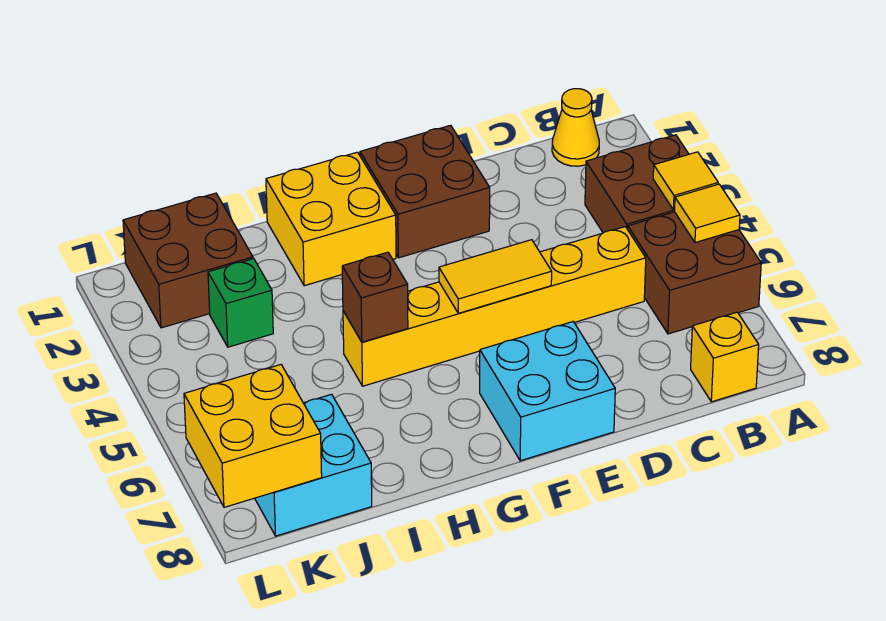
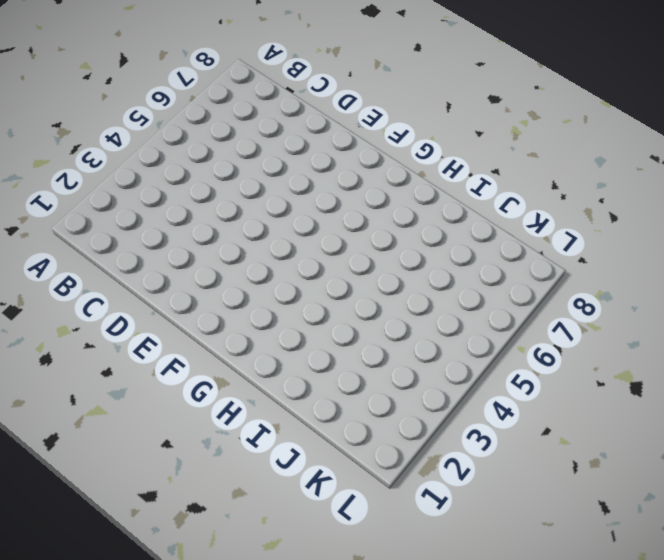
none -> brown 2x2 brick [585,135,689,233]
none -> brown 2x2 brick [628,212,761,334]
none -> yellow 1x1 cone [552,89,599,166]

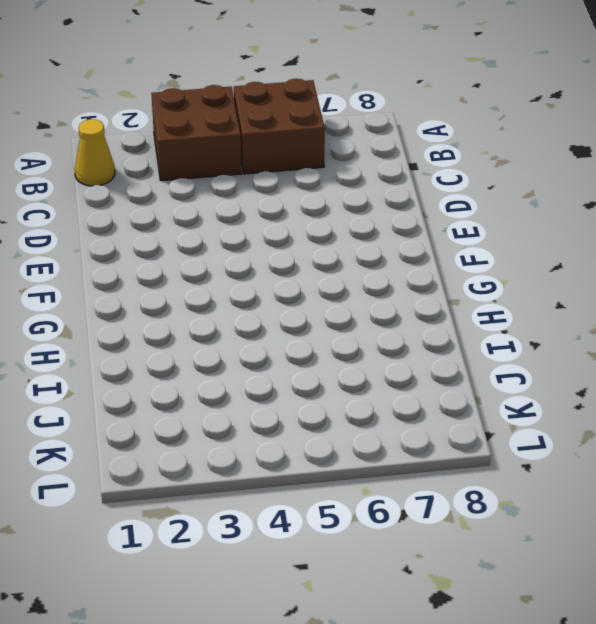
none -> yellow 1x1 brick [691,312,759,402]
none -> yellow 1x6 brick [343,227,646,386]
none -> brown 2x2 brick [360,125,490,258]

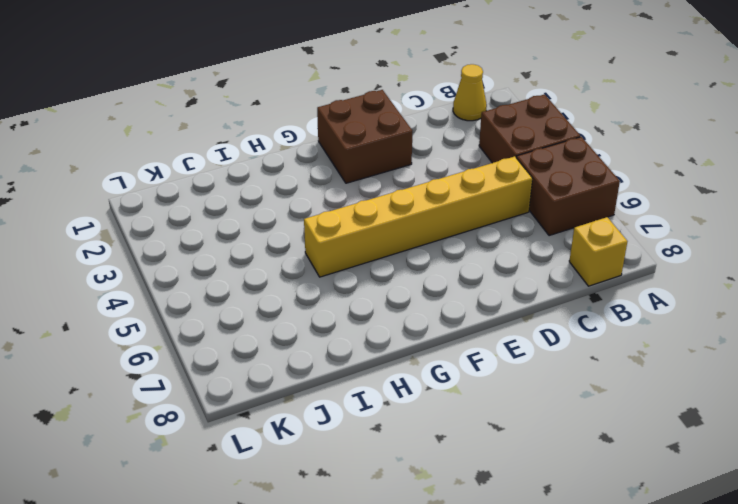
none -> cyan 2x2 brick [480,322,615,461]
none -> yellow 2x2 brick [266,152,396,286]
none -> brown 2x2 brick [123,193,253,328]

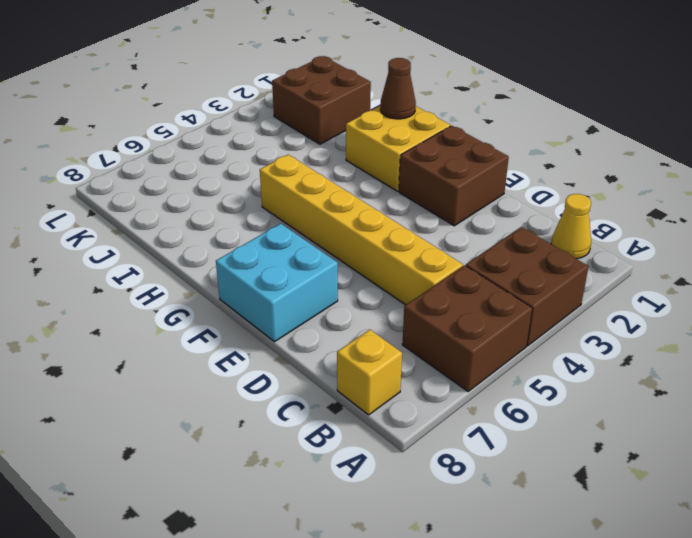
brown 1x1 cone [380,58,416,119] -> none
none -> green 1x1 brick [208,259,273,347]
none -> cyan 2x2 brick [255,394,372,536]
none -> yellow 1x1 tile [653,152,718,210]

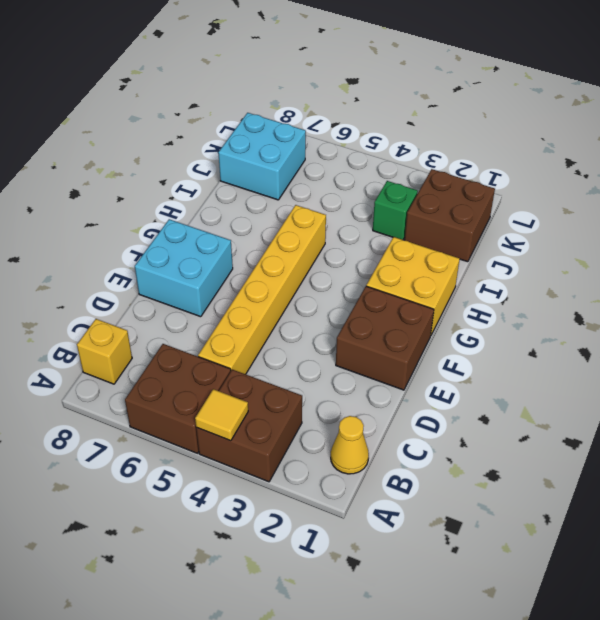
none -> yellow 1x1 tile [674,184,740,243]
none -> yellow 1x2 tile [439,240,552,313]
none -> brown 1x1 brick [342,252,408,342]

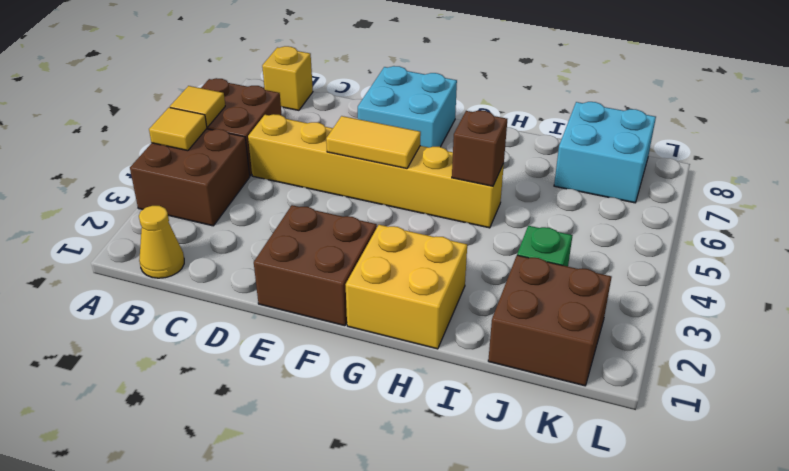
none -> yellow 2x2 brick [184,365,322,507]

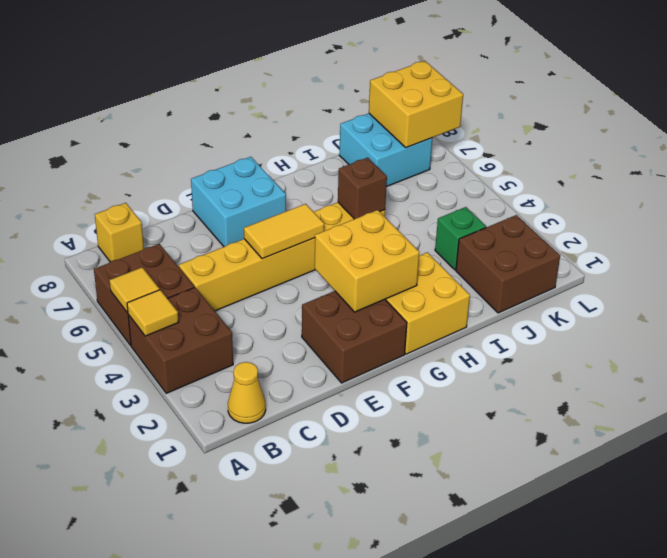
yellow 2x2 brick [315,210,420,312] -> none

